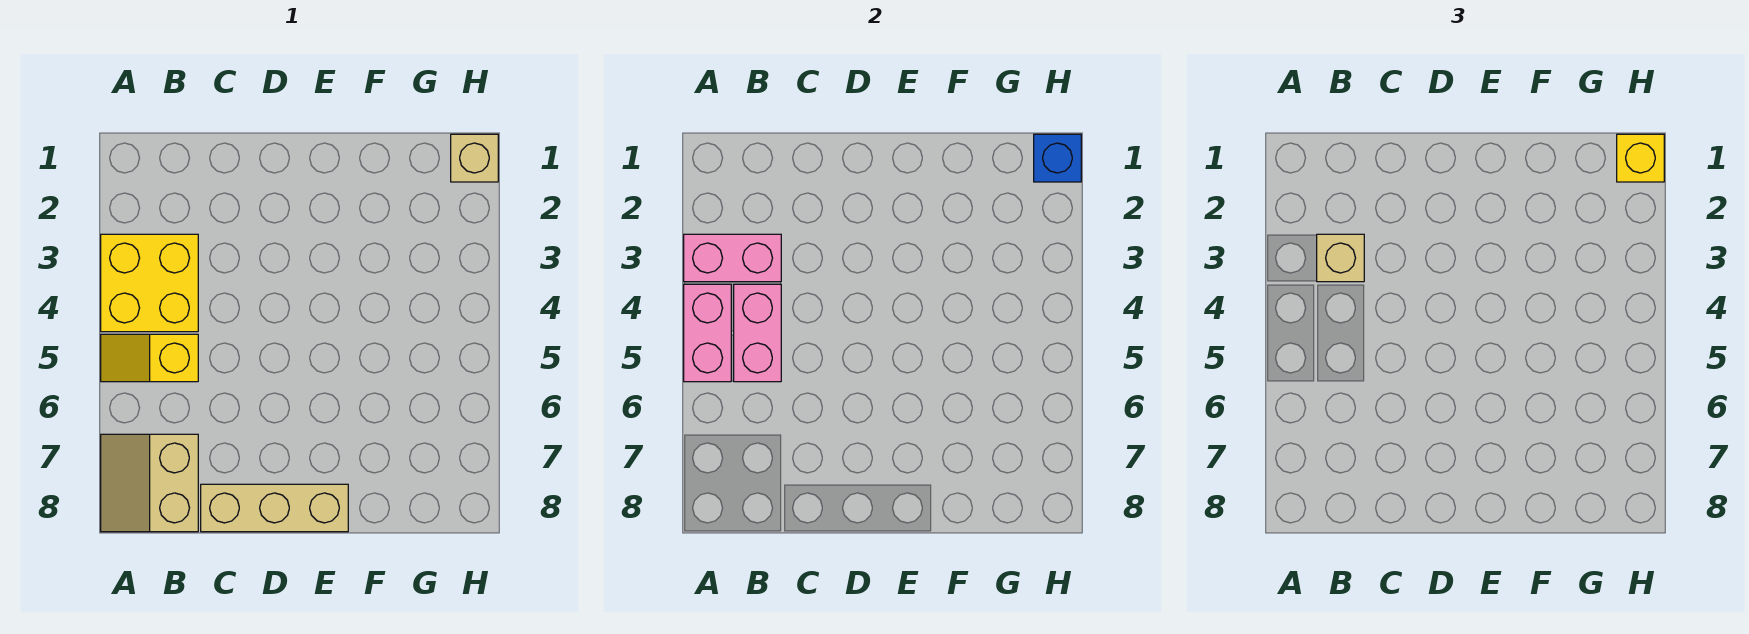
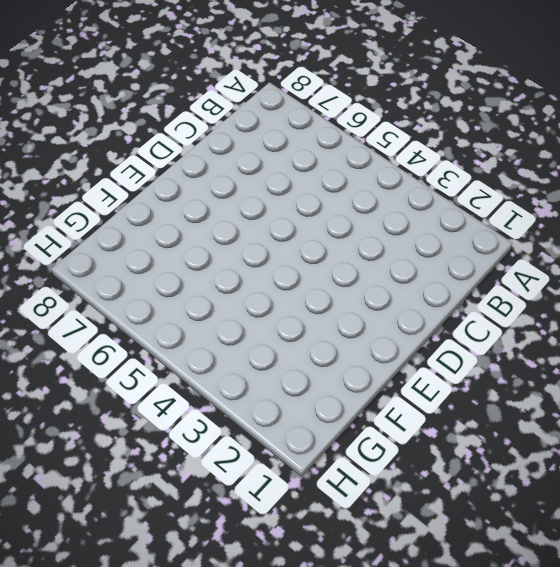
none -> yellow 2x2 brick [101,234,198,332]
none -> yellow 1x2 slope [101,334,198,382]

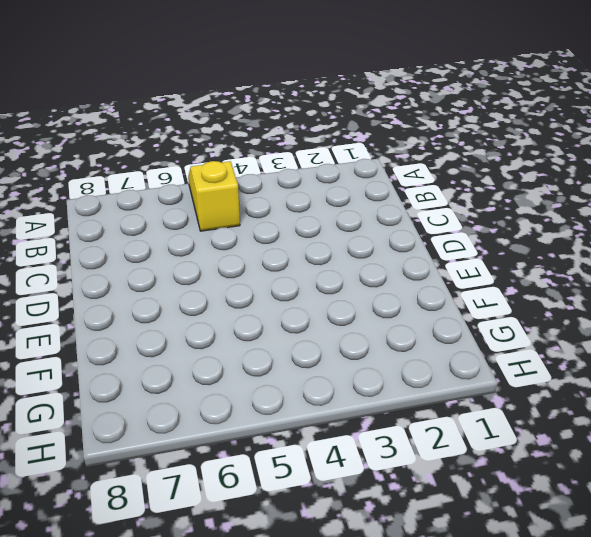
none -> yellow 2x2 brick [101,234,198,332]
none -> tan 2x2 slope [101,434,198,532]

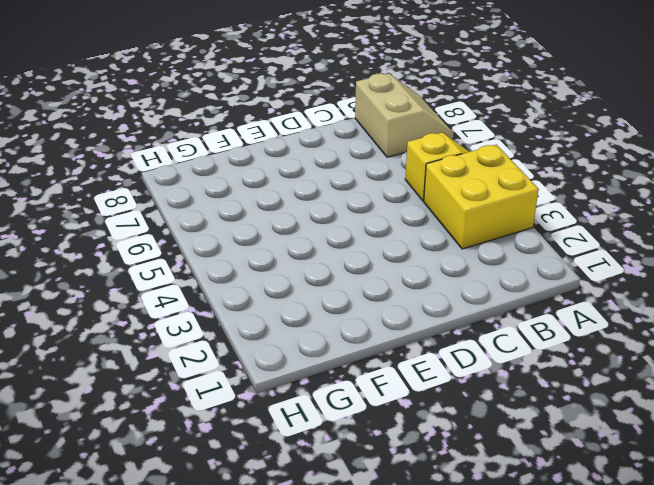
none -> tan 1x3 brick [201,484,348,532]
none -> tan 1x1 brick [451,134,498,182]

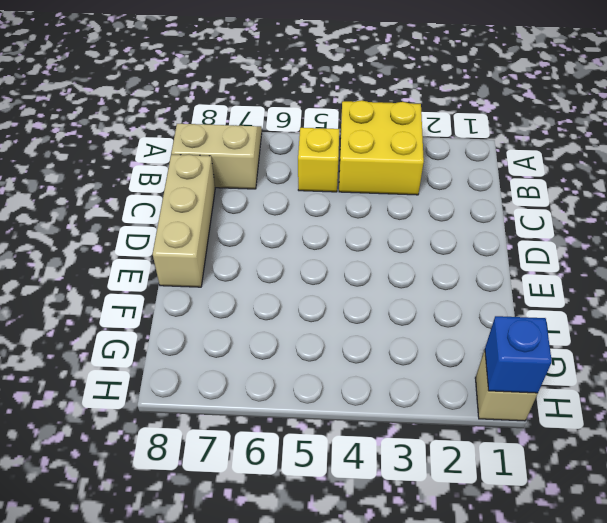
none -> pink 1x2 brick [684,234,781,282]
none -> pink 1x2 brick [684,284,731,382]

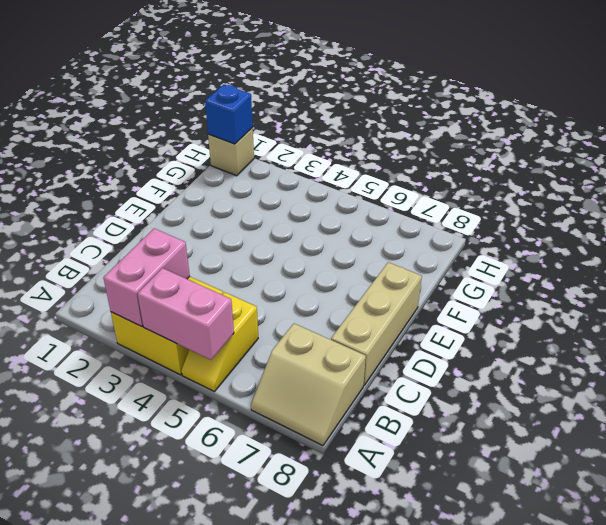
none -> pink 1x2 brick [734,284,781,382]
none -> tan 1x1 brick [1317,234,1364,282]

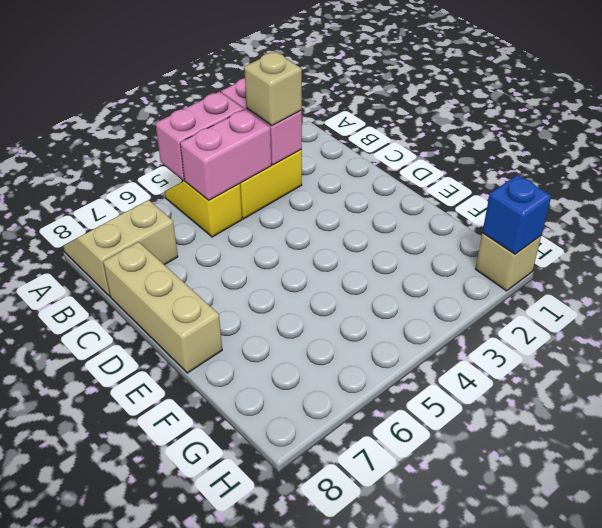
none -> yellow 1x1 brick [1617,134,1664,182]

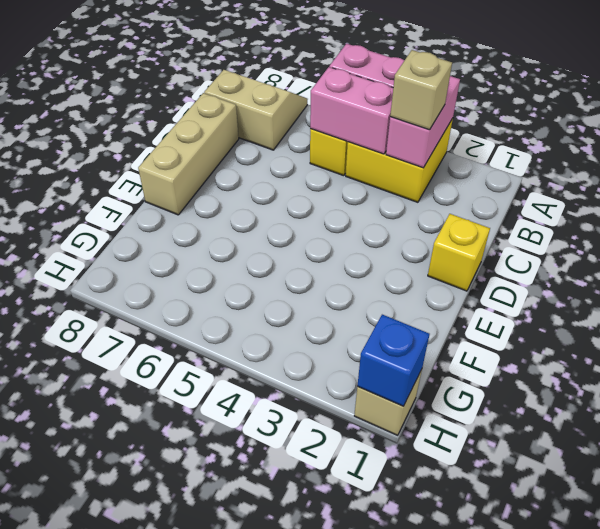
yellow 1x1 brick [428,214,490,291] -> yellow 1x1 brick moved to [1617,134,1664,182]

